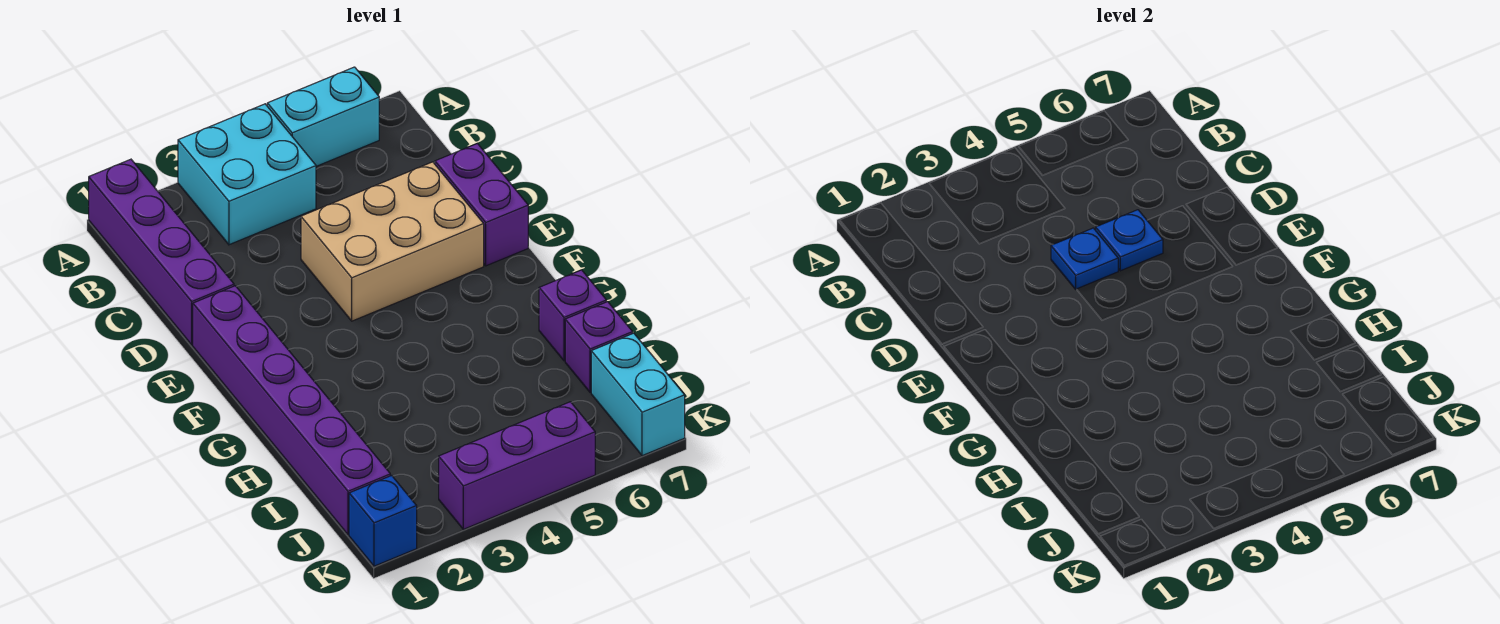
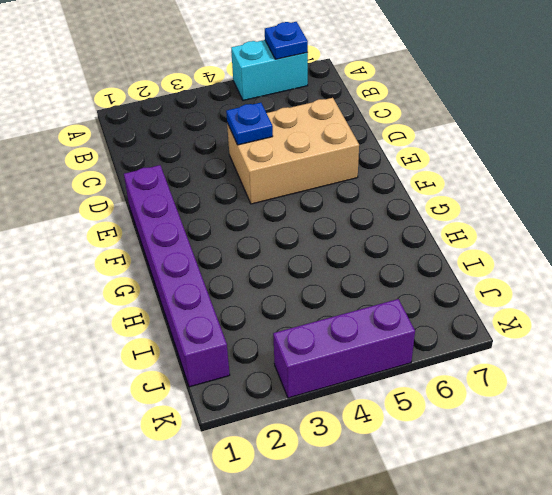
blue 1x1 plate [265,22,308,59] -> blue 1x1 plate moved to [1096,210,1163,271]
none -> purple 1x4 brick [89,159,234,345]
none -> cyan 2x2 brick [178,104,316,245]
none -> purple 1x2 brick [435,143,528,266]

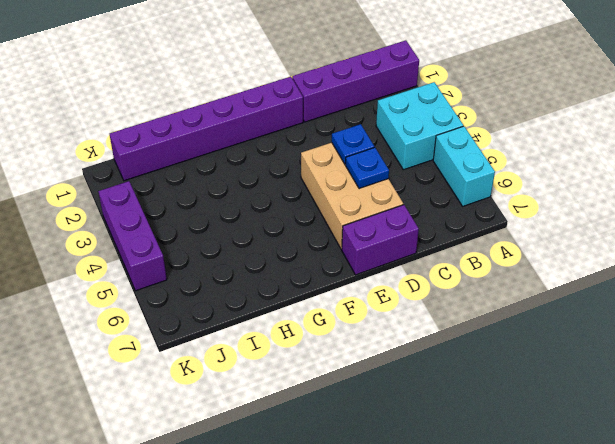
none -> purple 1x1 brick [539,270,606,361]
none -> purple 1x1 brick [565,302,633,392]
none -> cyan 1x2 brick [591,333,685,456]

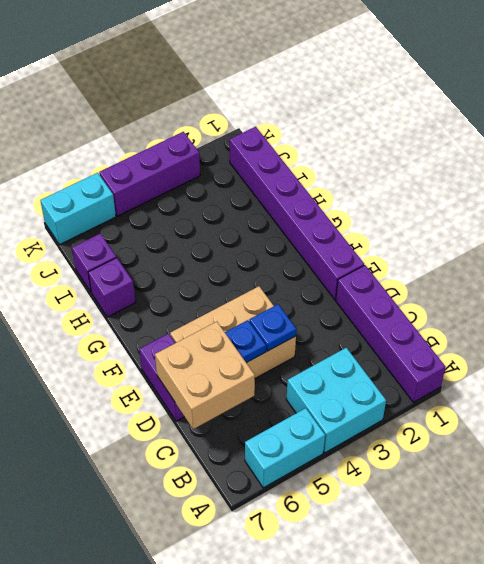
tan 2x2 brick [155,322,255,429] -> none
cyan 1x2 brick [40,173,116,245] -> cyan 1x2 brick turned to [591,333,685,456]
none -> blue 1x1 brick [349,476,417,566]

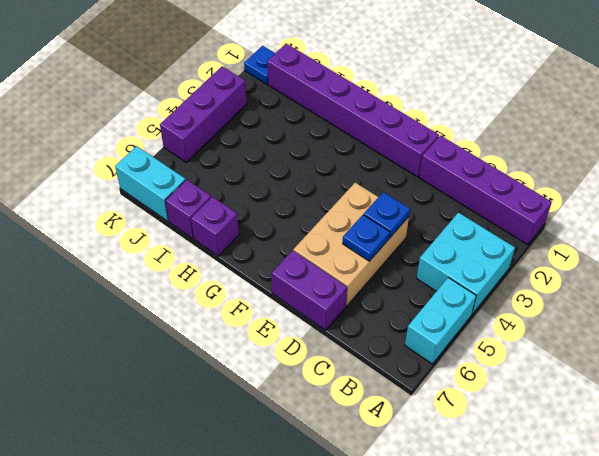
blue 1x1 plate [244,46,275,84] -> blue 1x1 brick [349,476,417,566]

